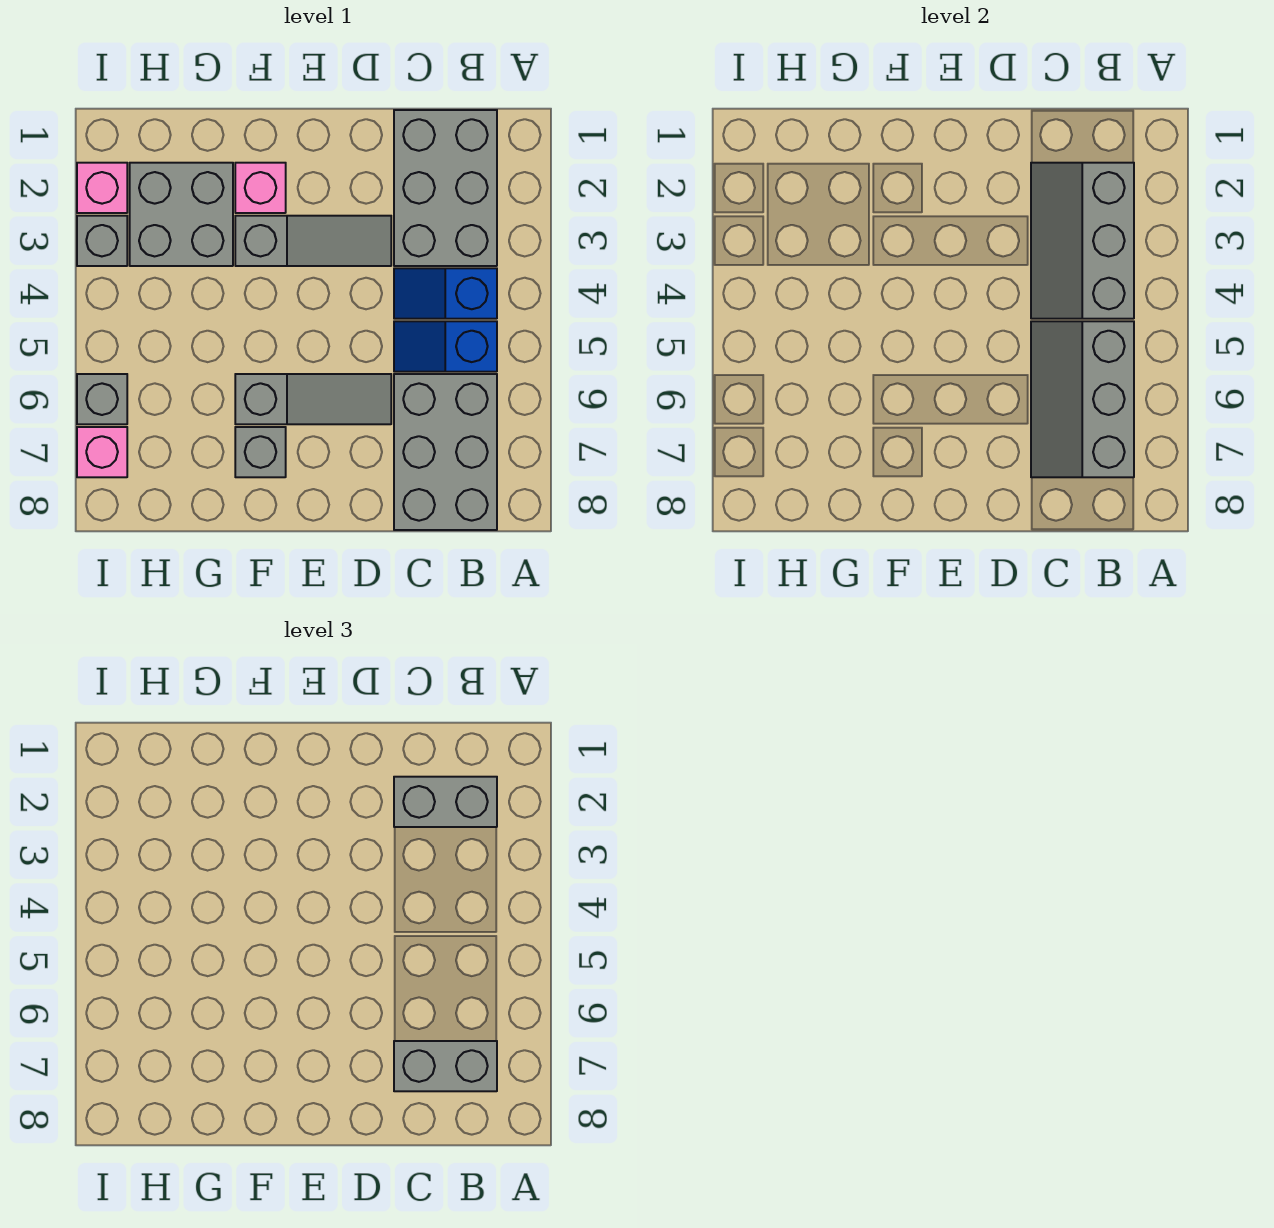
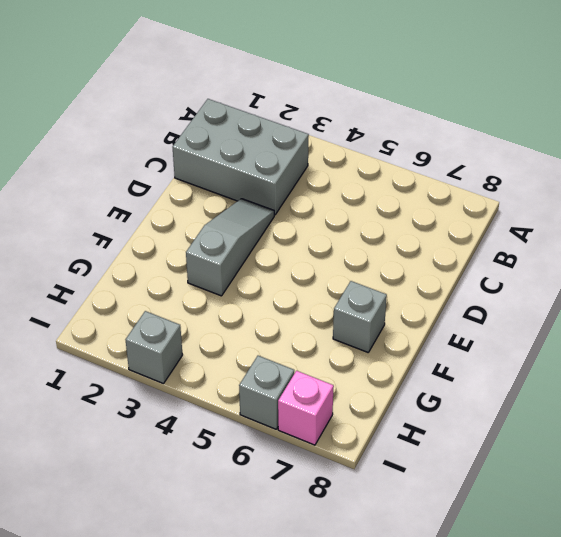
none -> blue 1x2 slope [394,268,497,319]
none -> blue 1x2 slope [394,321,497,372]
none -> grey 2x3 brick [394,374,497,530]

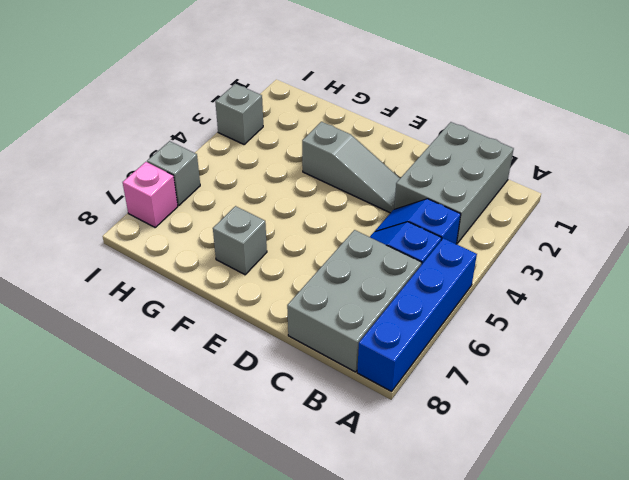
blue 1x4 brick [357,238,477,391] -> none
none -> grey 1x3 slope [235,374,391,424]
none -> pink 1x1 brick [235,163,286,213]
none -> grey 2x2 brick [130,163,233,266]

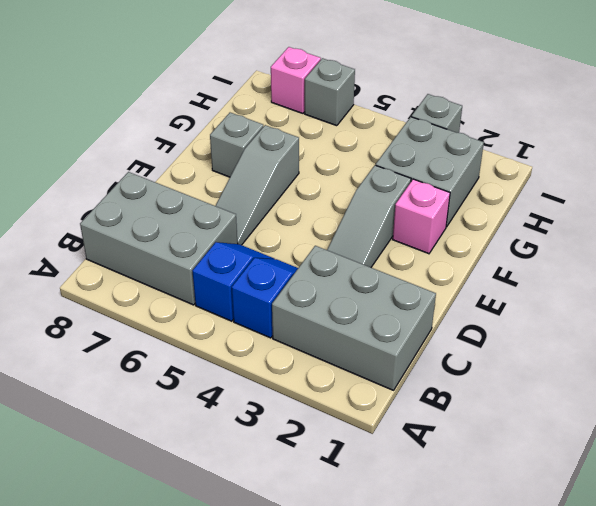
none -> pink 1x1 brick [77,163,127,213]
none -> grey 2x3 slope [1031,163,1134,319]
none -> grey 2x3 slope [1031,321,1134,477]

